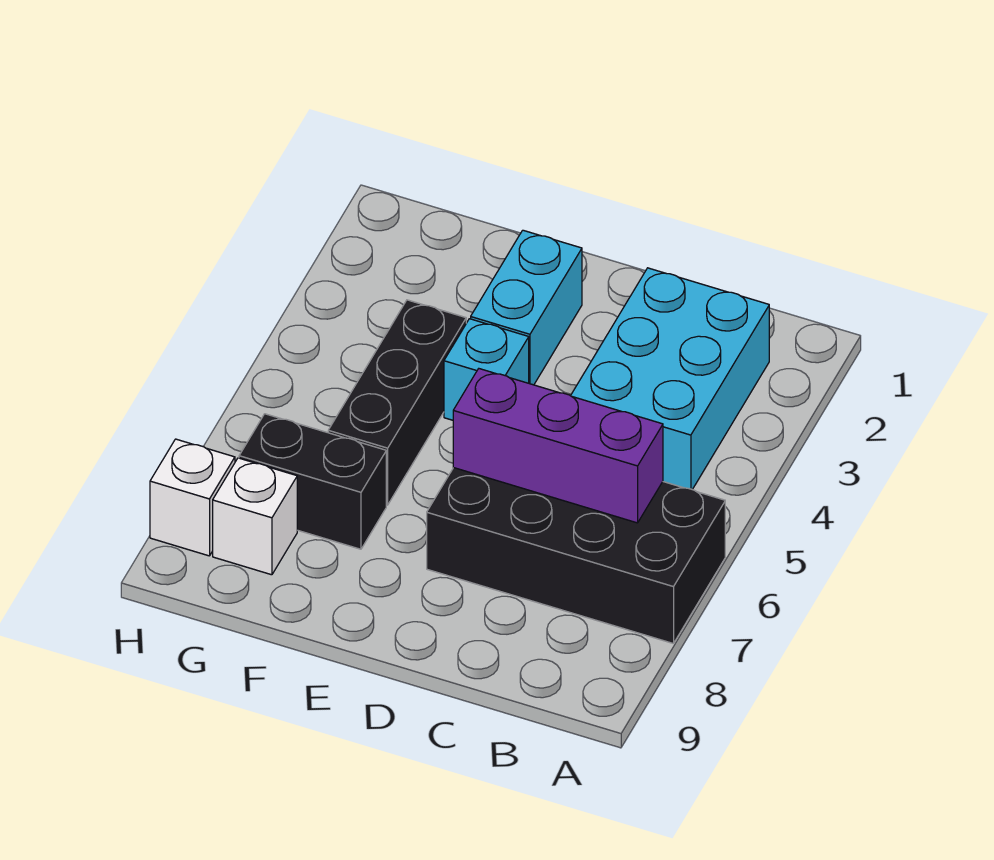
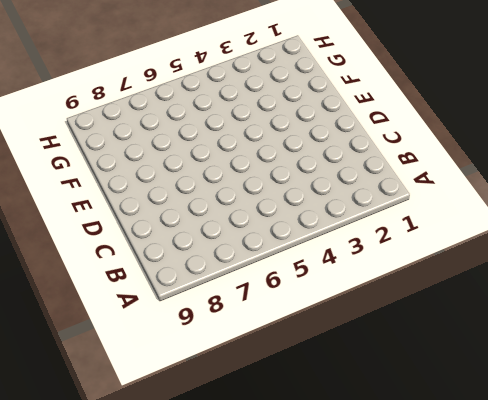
none -> black 2x4 brick [427,468,725,644]
none -> cyan 2x3 brick [571,268,769,489]

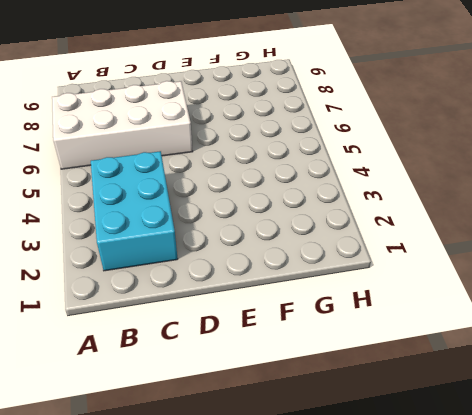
white 2x4 brick [52,81,193,169] -> black 2x4 brick [427,468,725,644]
none -> cyan 1x2 brick [471,230,582,385]
none -> cyan 1x1 brick [444,319,529,420]

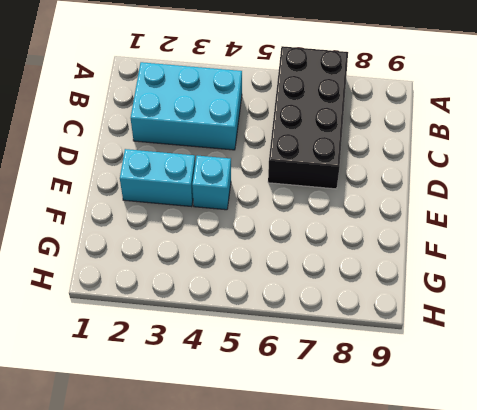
none -> black 1x3 brick [328,300,466,505]
none -> black 1x2 brick [239,414,386,549]

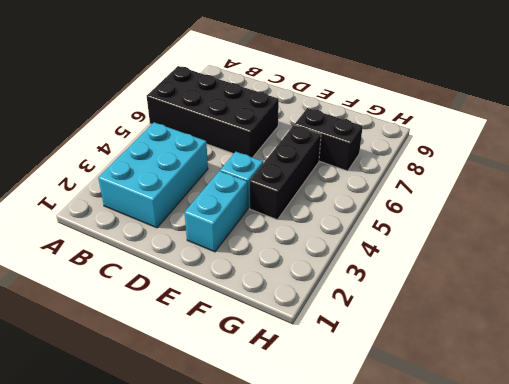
none -> white 1x1 brick [213,458,297,575]
none -> white 1x1 brick [150,439,235,556]

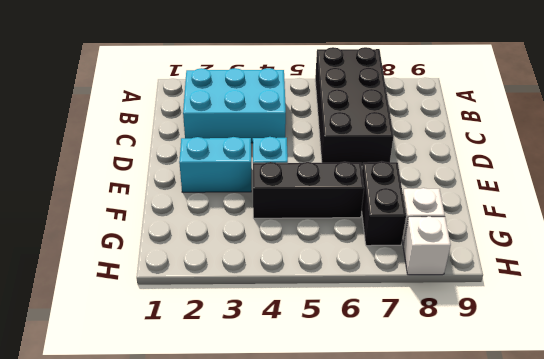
none -> purple 1x3 brick [453,369,663,523]

